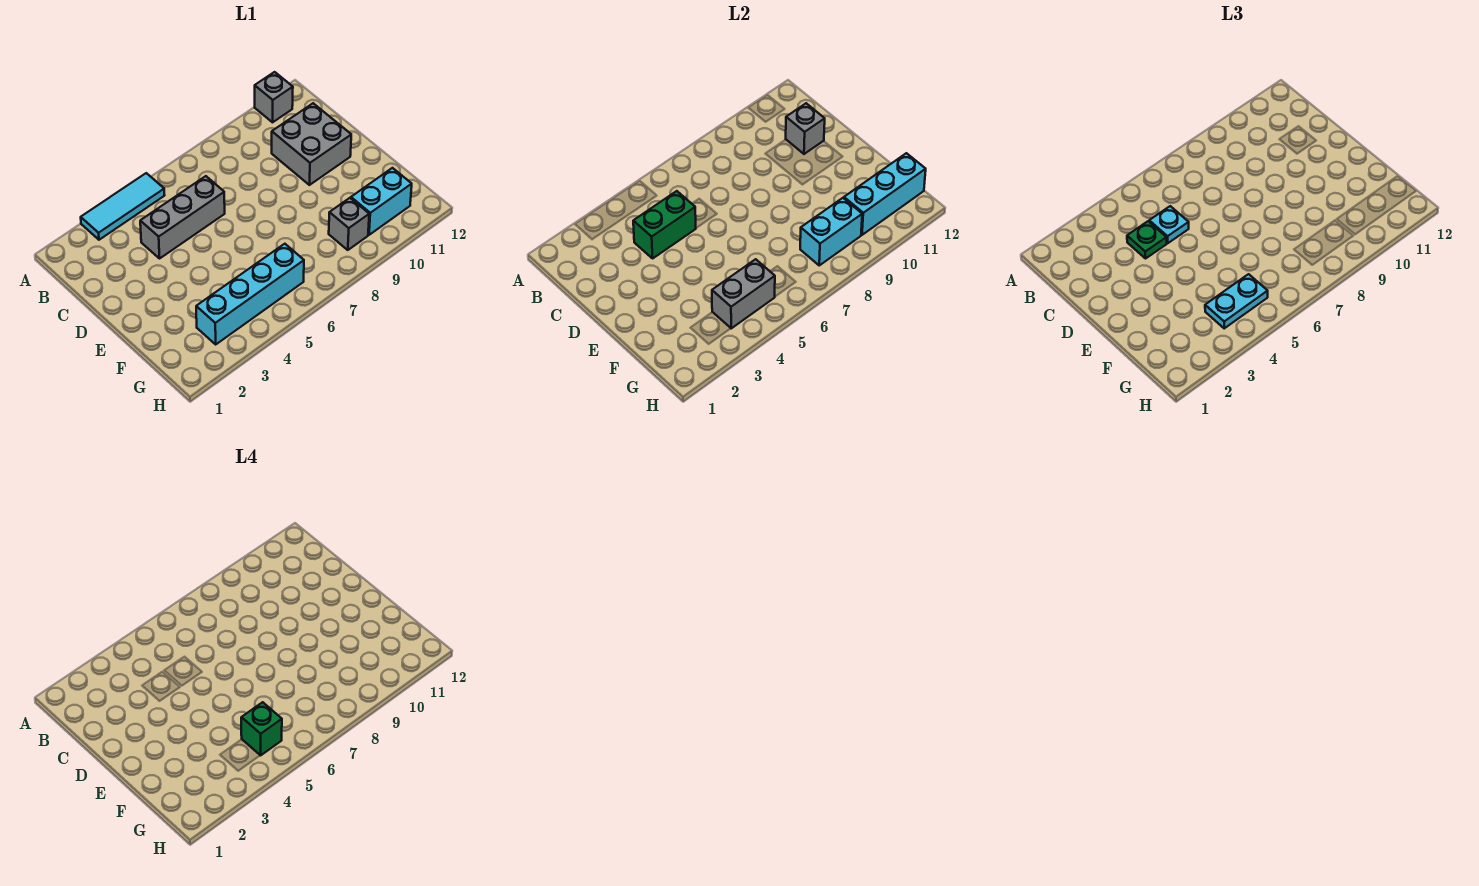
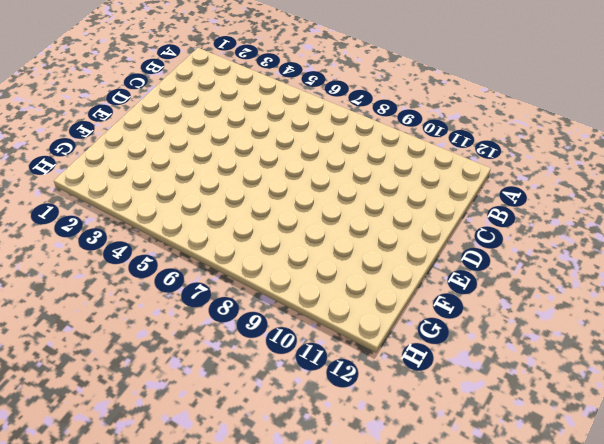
none -> cyan 1x3 tile [81,173,165,240]
none -> grey 1x1 brick [255,72,293,122]
none -> grey 1x3 brick [140,176,225,258]

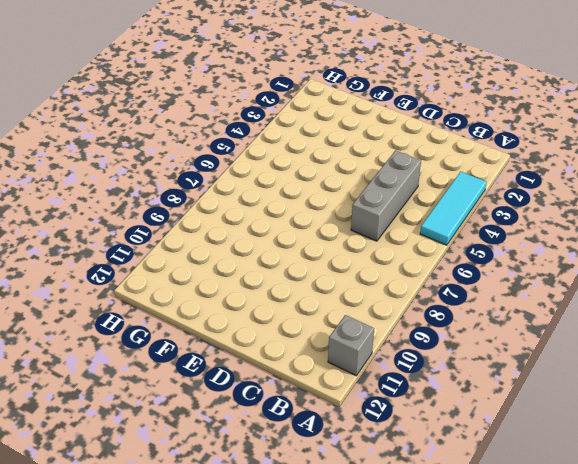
none -> grey 2x2 brick [272,103,351,185]
none -> cyan 1x4 brick [196,244,304,344]
none -> grey 1x1 brick [329,198,369,250]

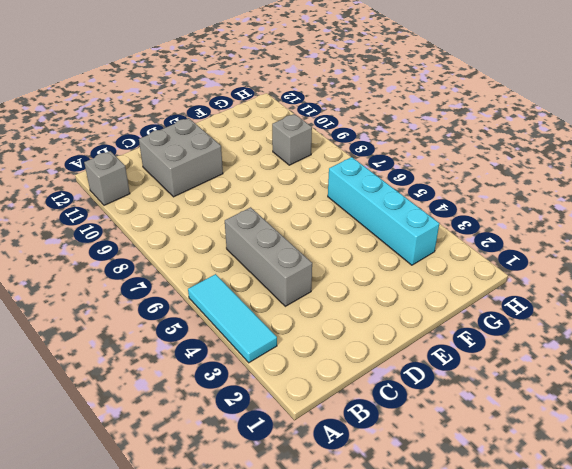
none -> cyan 1x2 brick [351,168,412,235]
none -> green 1x2 brick [633,191,696,258]
none -> grey 1x1 brick [786,103,825,154]

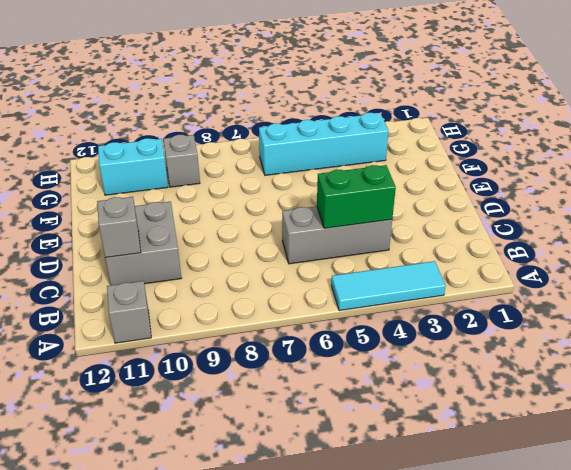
none -> grey 1x2 brick [712,259,775,328]
none -> cyan 1x2 brick [800,198,862,265]
none -> cyan 1x3 brick [844,153,926,235]

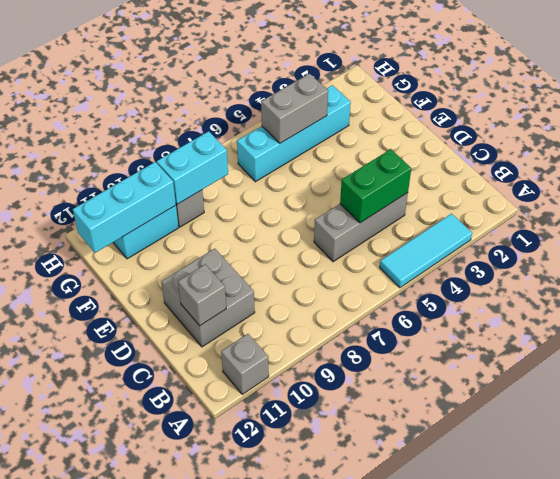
none -> green 1x1 plate [1127,221,1167,258]
none -> cyan 1x1 plate [1149,206,1189,243]
none -> cyan 1x2 plate [1205,274,1268,328]

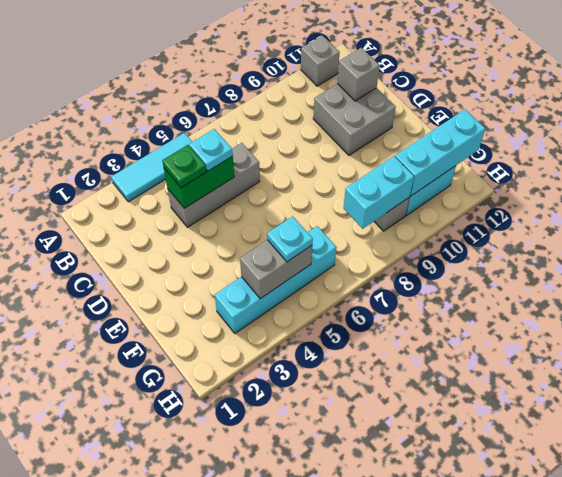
cyan 1x1 plate [267,216,313,262] -> cyan 1x2 plate [1205,274,1268,328]
none -> green 1x1 brick [241,702,282,756]

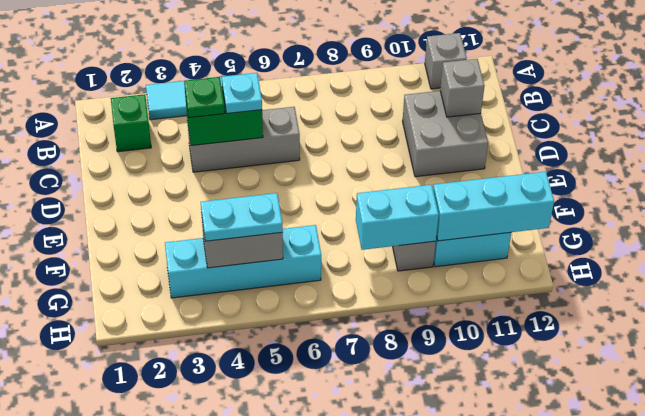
green 1x1 brick [111,94,151,152] -> green 1x1 brick moved to [241,702,282,756]

